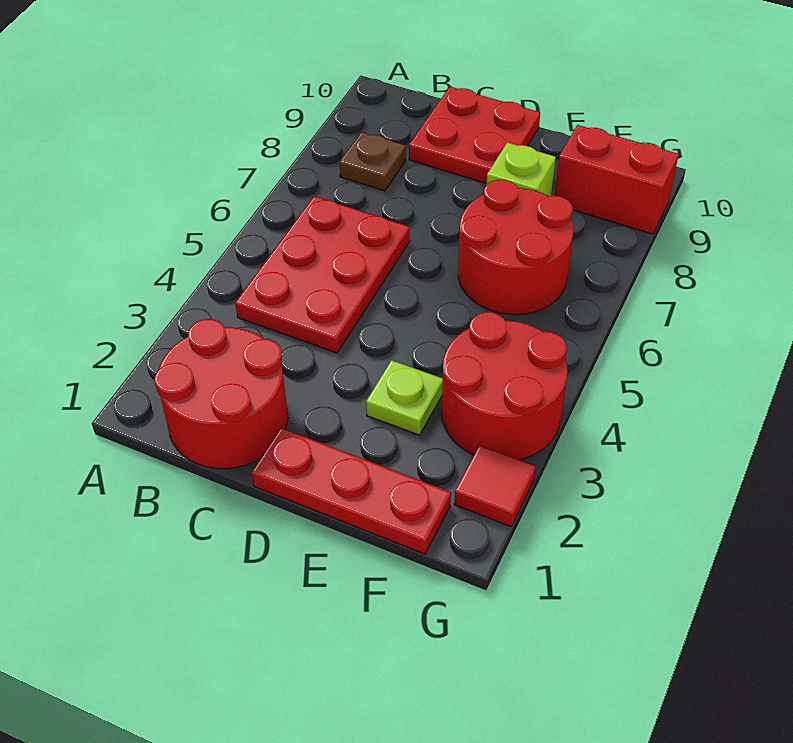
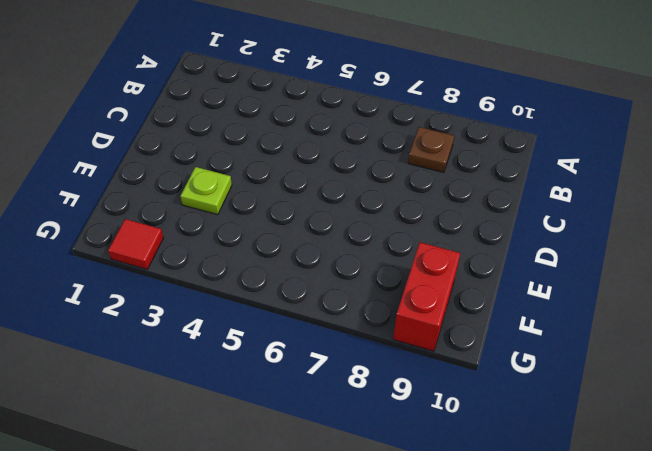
none -> red 2x2 round brick [155,319,288,469]
none -> red 2x3 plate [235,196,410,353]

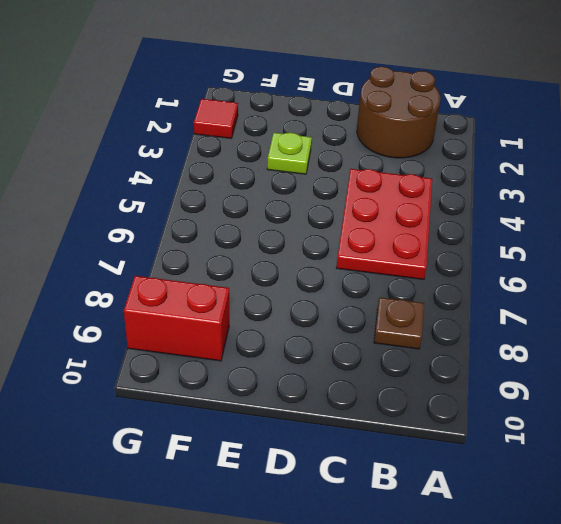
brown 2x2 round brick [357,66,440,158] -> red 2x2 round brick [155,319,288,469]
none -> red 2x2 plate [409,87,540,183]
none -> red 1x3 plate [252,428,451,554]

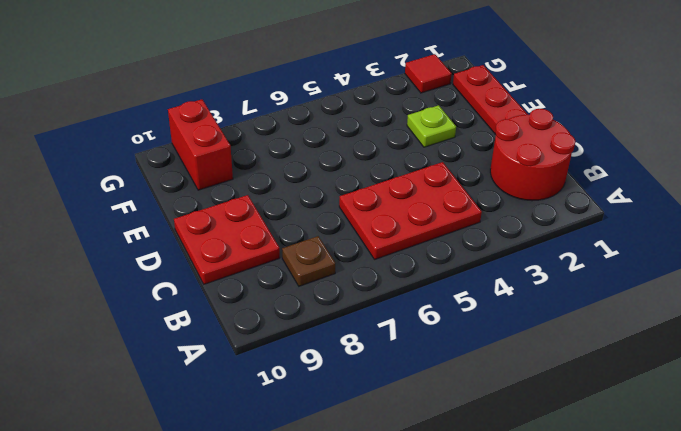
none -> red 2x2 round brick [458,179,573,315]
none -> lime 1x1 brick [486,142,556,196]

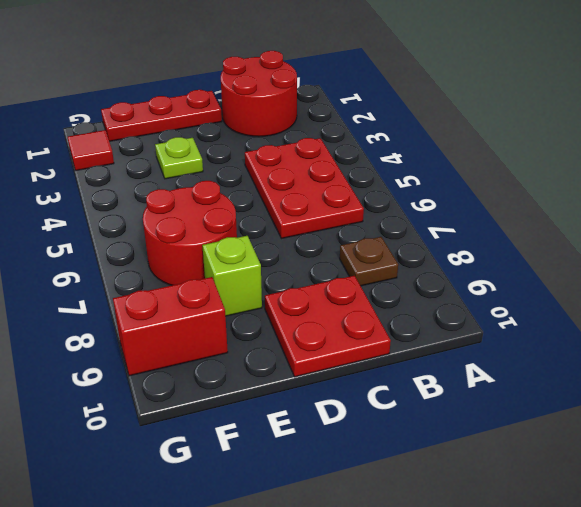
none -> red 2x2 round brick [442,312,568,460]

